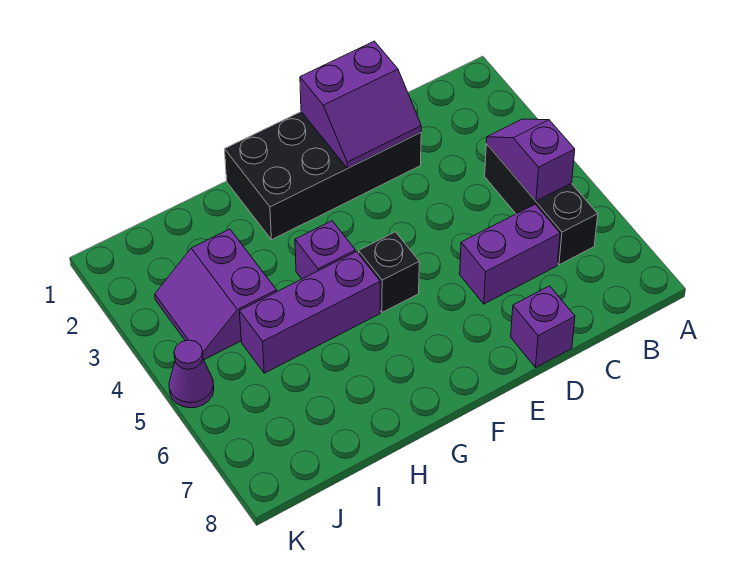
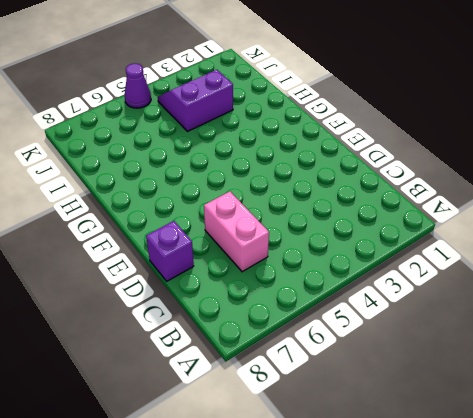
pink 1x2 brick [204,191,269,272] -> purple 1x2 brick [460,204,560,304]
none -> black 1x3 brick [485,144,598,265]
none -> black 2x4 brick [225,112,421,240]

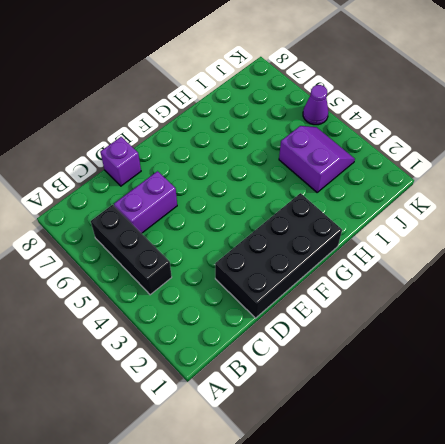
none -> black 1x1 brick [359,232,419,312]
none -> purple 1x1 brick [295,221,355,279]

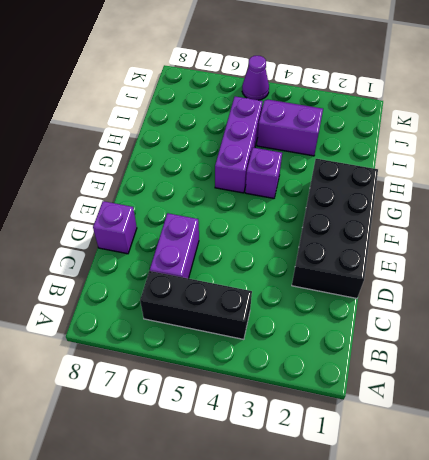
none -> black 1x1 brick [359,232,419,312]
none -> purple 1x2 slope [486,119,575,201]

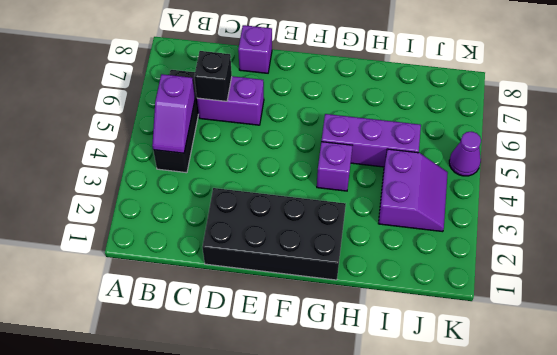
black 1x1 brick [194,51,232,101] -> black 1x1 brick moved to [359,232,419,312]
none -> purple 2x2 slope [300,41,421,168]

